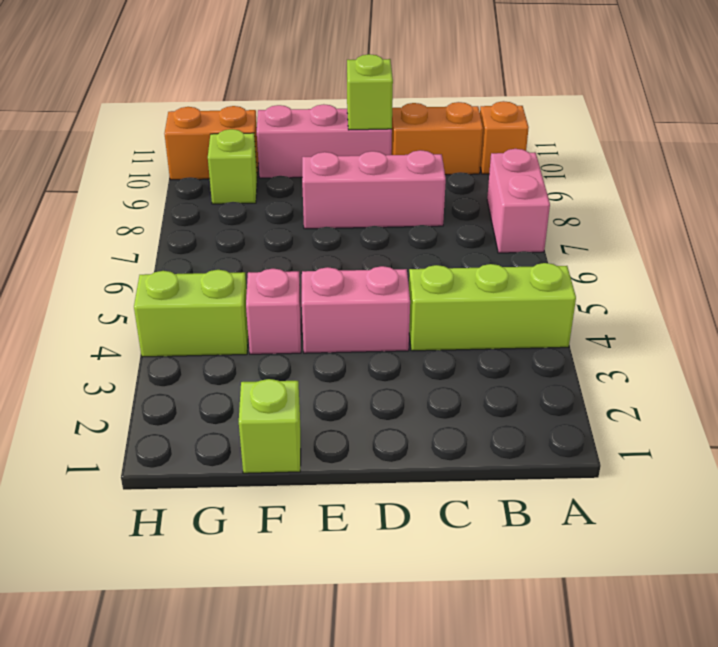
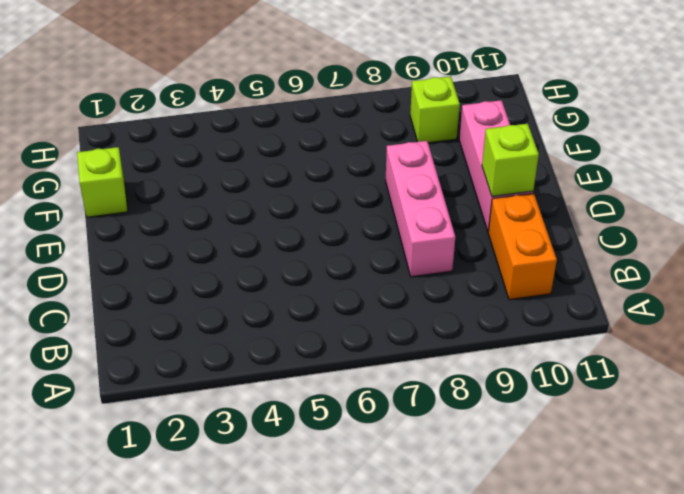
none -> lime 1x3 brick [409,263,576,351]
none -> pink 1x2 brick [487,149,550,253]
none -> orange 1x1 brick [480,101,529,174]

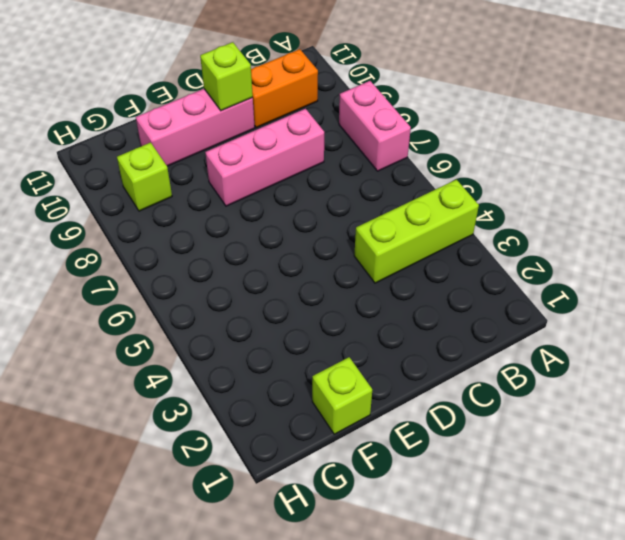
none -> orange 1x1 brick [480,101,529,174]
none -> pink 1x2 brick [302,266,410,353]
none -> pink 1x1 brick [246,269,301,354]

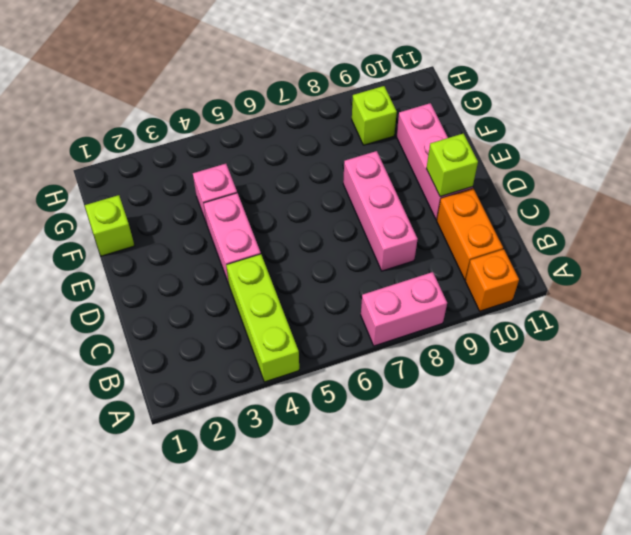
none -> lime 1x2 brick [134,270,248,357]
none -> orange 1x2 brick [164,106,258,180]

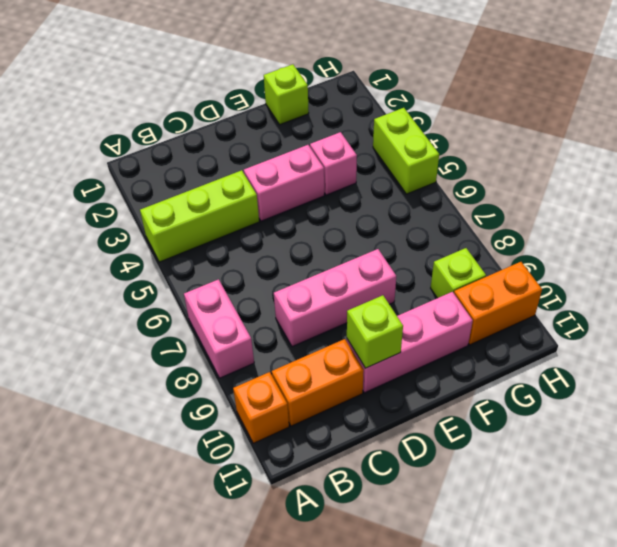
lime 1x2 brick [373,108,439,194] -> lime 1x2 brick turned to [134,270,248,357]

